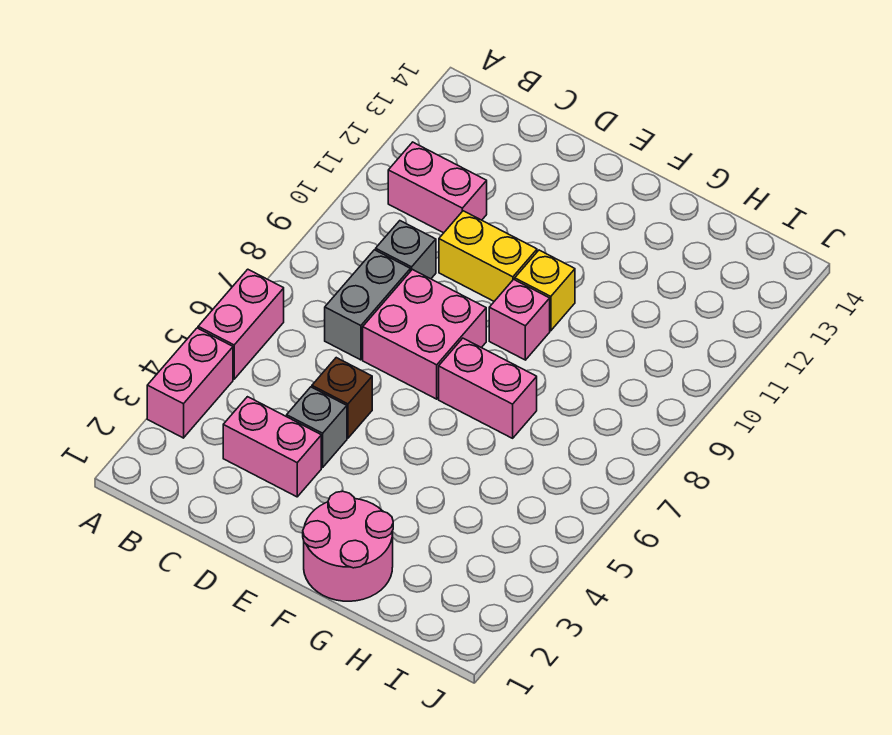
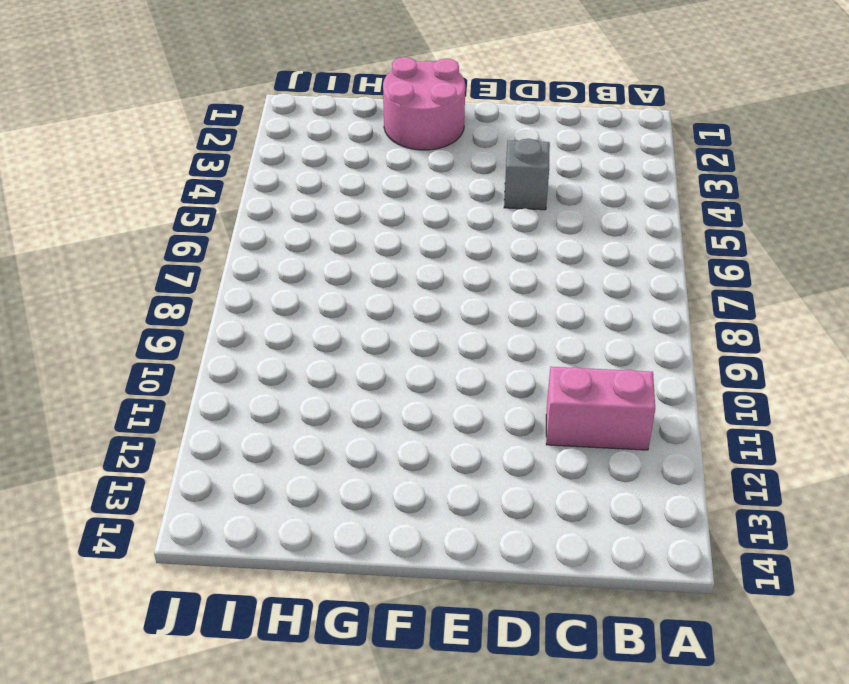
none -> pink 1x2 brick [147,328,233,438]
none -> pink 1x2 brick [198,269,284,379]
none -> pink 1x2 brick [223,397,321,497]

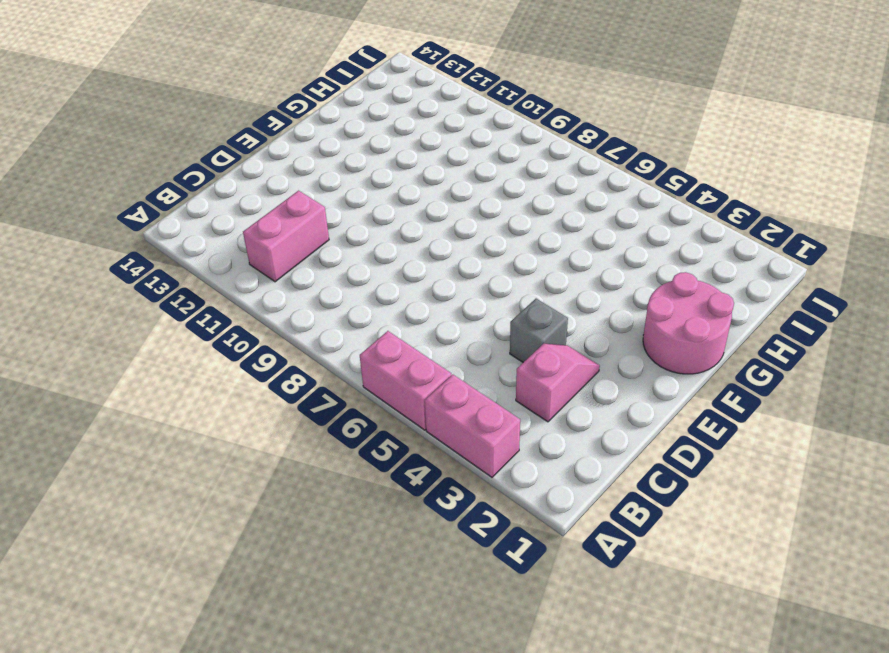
pink 1x2 slope [516,343,600,422] -> pink 1x2 brick [223,397,321,497]
none -> grey 1x2 brick [325,250,410,360]
none -> grey 1x1 brick [376,221,436,279]
none -> brown 1x1 brick [312,358,372,438]

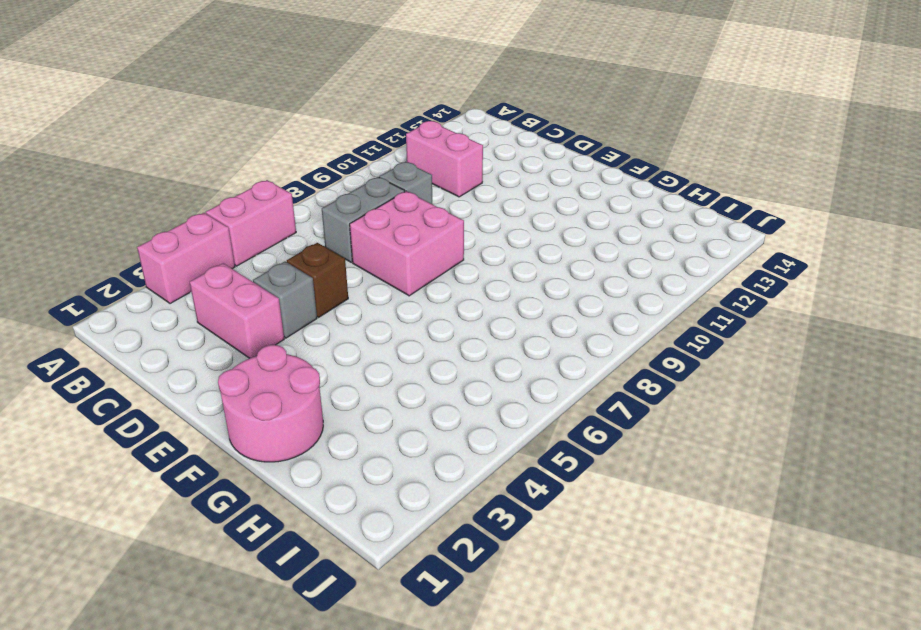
none -> yellow 1x2 brick [439,211,537,301]
none -> pink 1x2 brick [439,338,537,438]
none -> pink 1x1 brick [489,279,550,360]

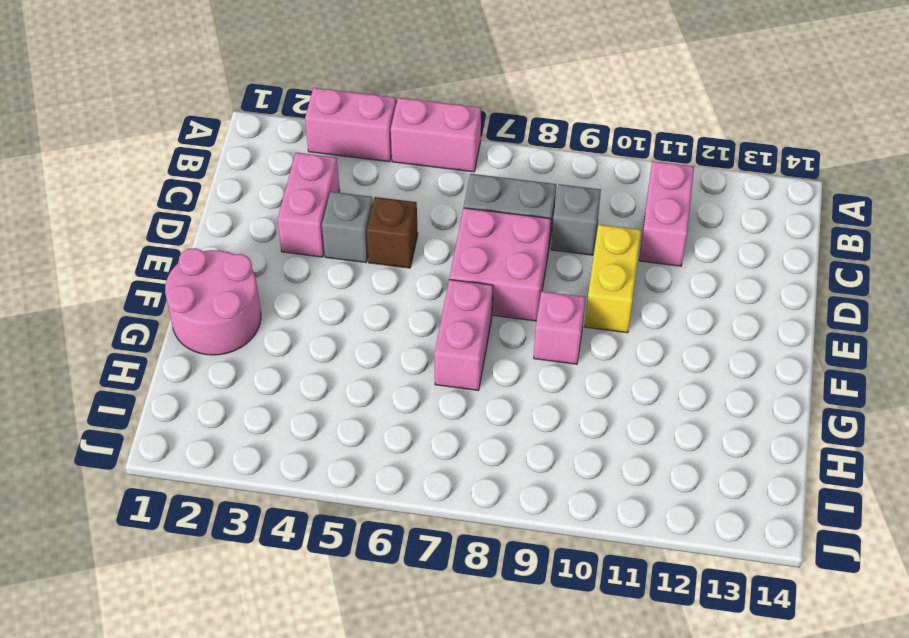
none -> yellow 1x1 brick [515,250,575,331]

